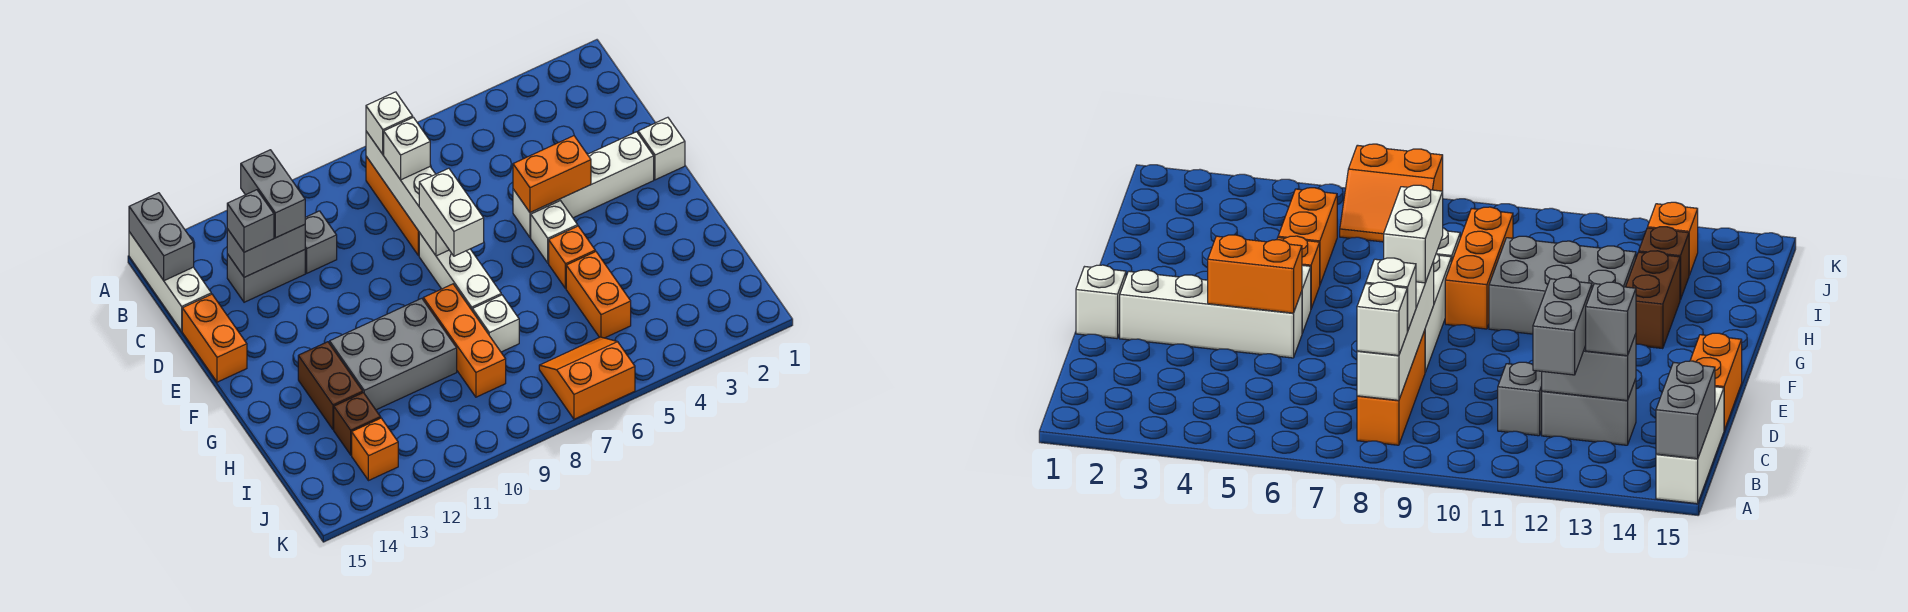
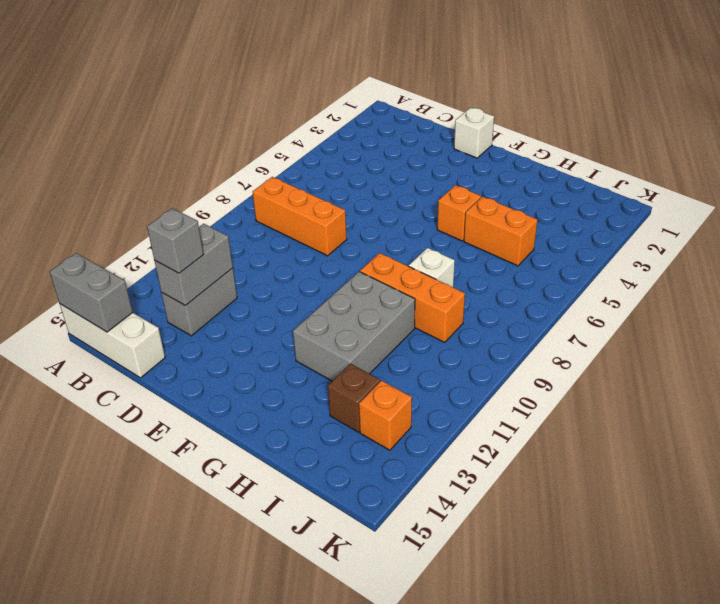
none -> grey 1x1 brick [305,211,337,273]
none -> orange 1x2 brick [182,294,247,382]
none -> white 1x4 brick [513,132,654,238]

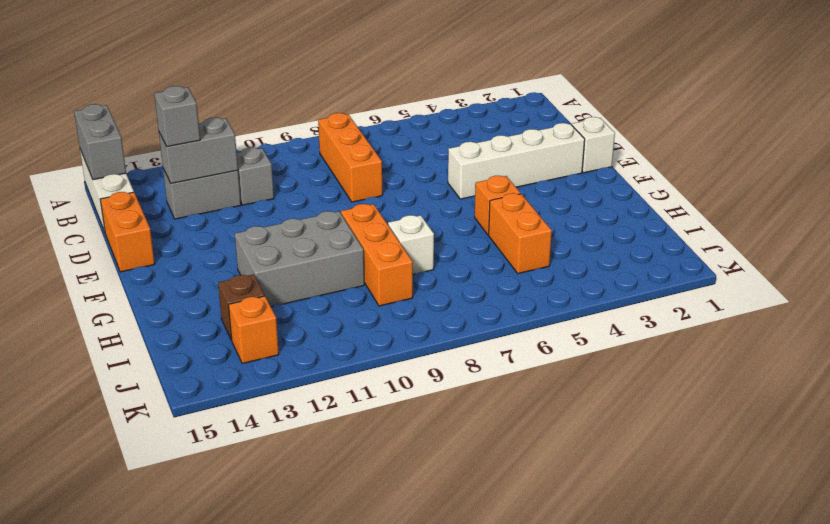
none -> white 1x3 brick [419,233,501,310]
none -> white 1x1 brick [531,201,578,263]
none -> brown 1x2 brick [298,342,363,430]

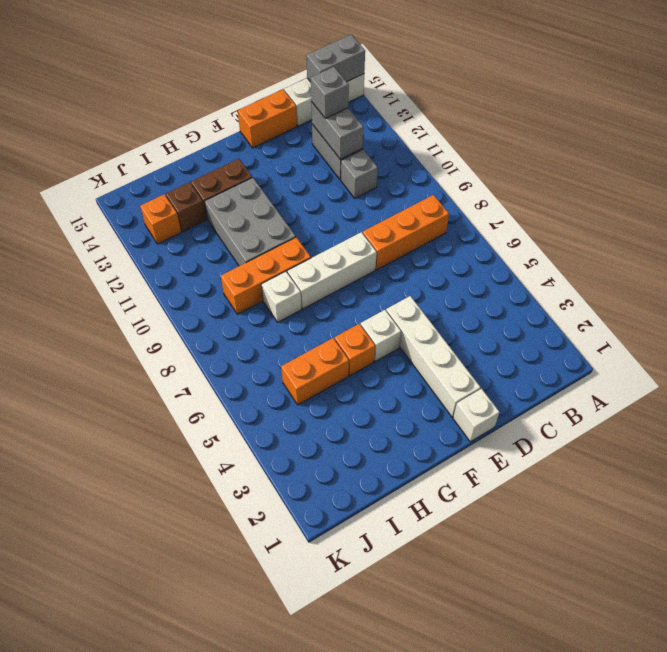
none -> orange 2x2 slope [539,337,635,419]
none -> white 1x4 brick [366,131,449,256]
none -> orange 1x2 brick [513,136,591,213]

